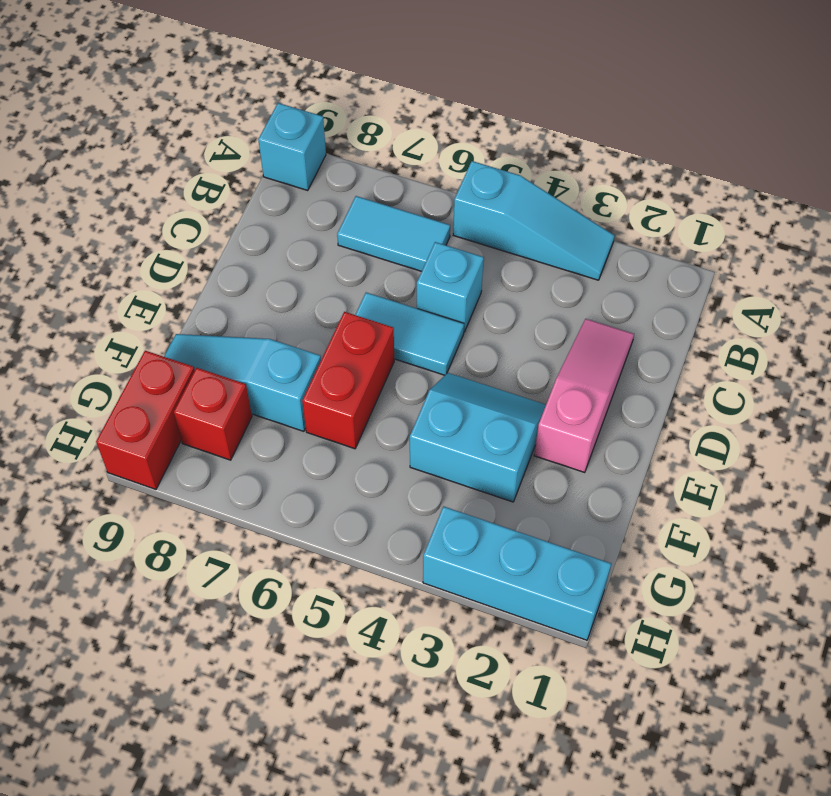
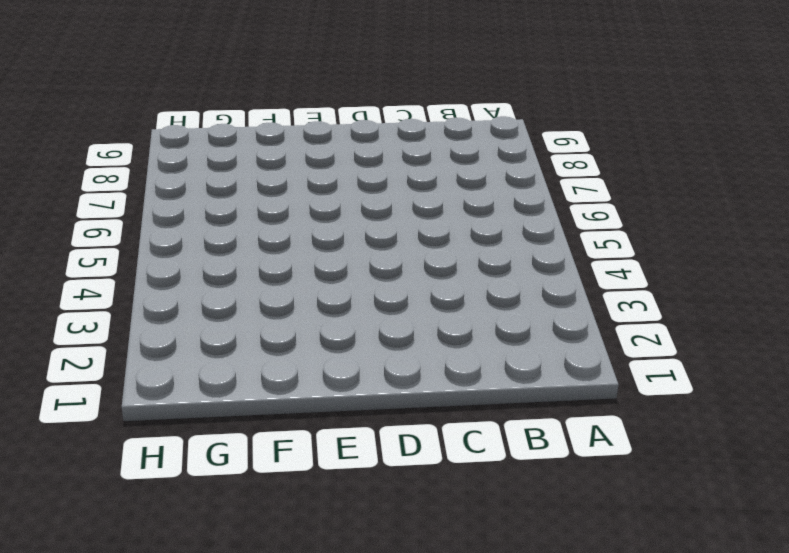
none -> cyan 1x3 slope [453,161,615,280]
none -> cyan 1x1 brick [258,103,326,190]
none -> cyan 1x2 tile [337,196,450,271]

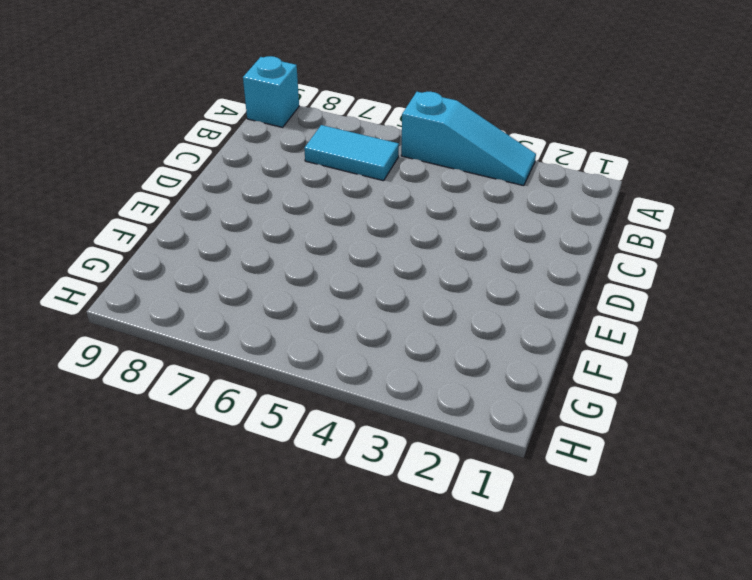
none -> pink 1x3 slope [534,319,634,473]
none -> cyan 1x1 brick [417,242,484,332]
none -> cyan 1x2 tile [355,292,464,375]

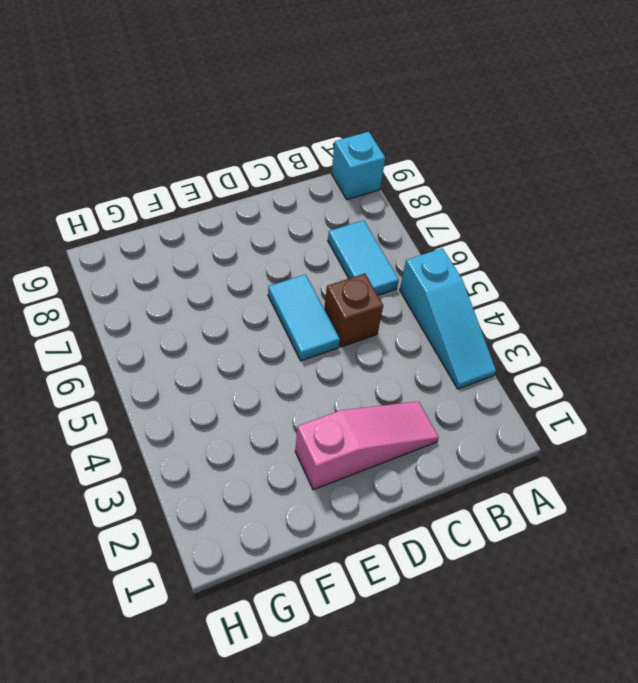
brown 1x1 brick [324,273,383,347] -> cyan 1x1 brick [417,242,484,332]
none -> cyan 2x2 slope [410,373,546,502]
none -> red 1x2 brick [302,312,394,449]
none -> cyan 1x3 slope [164,334,321,431]

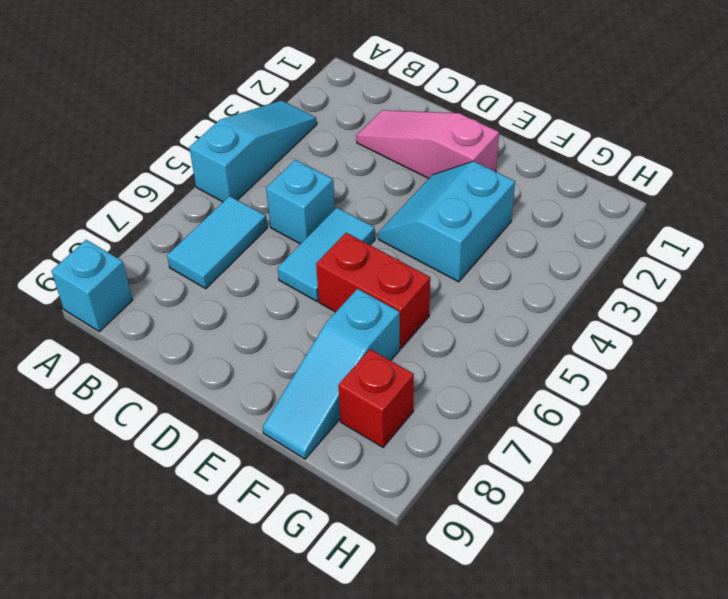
none -> red 1x2 brick [96,351,195,489]
none -> cyan 1x3 brick [423,506,611,640]

